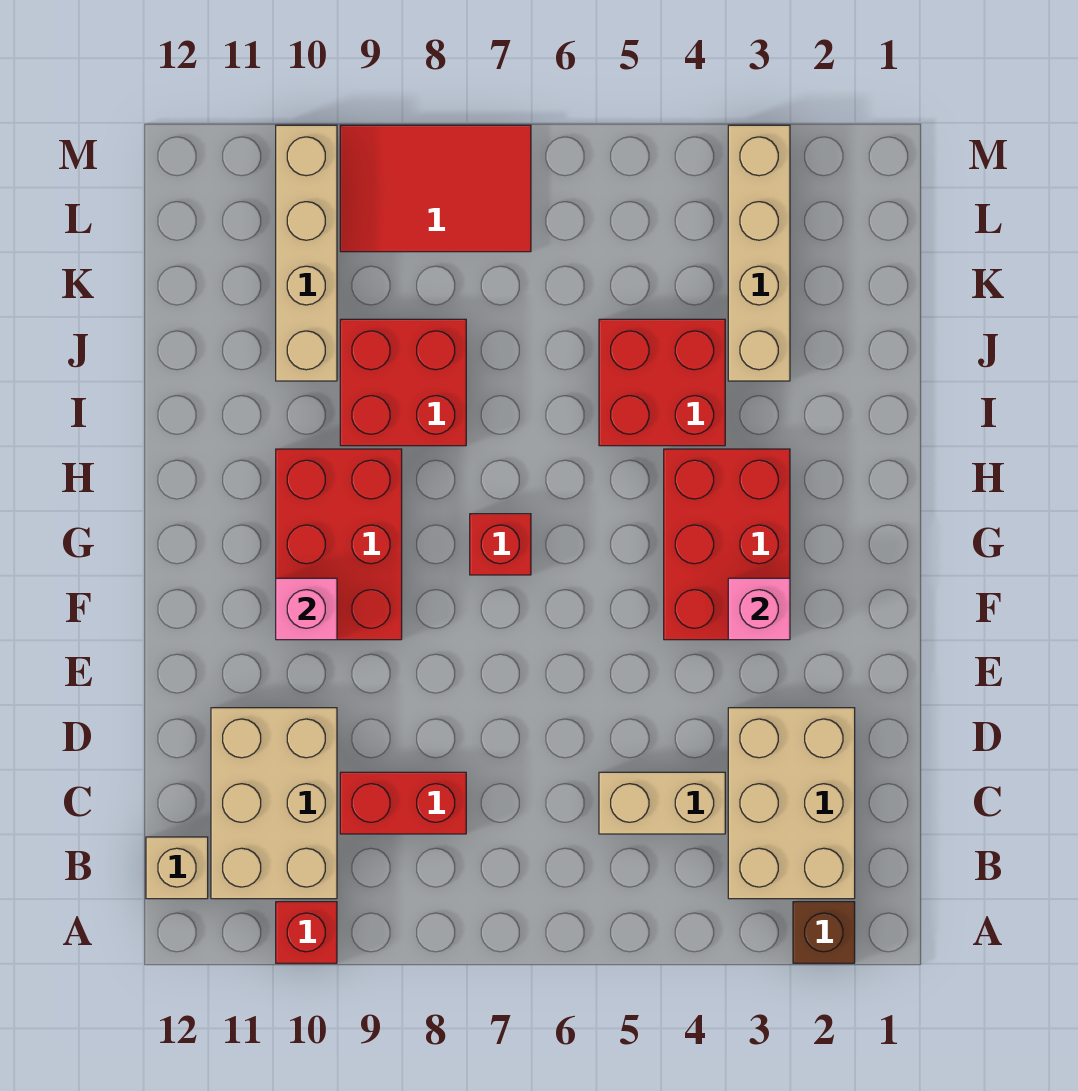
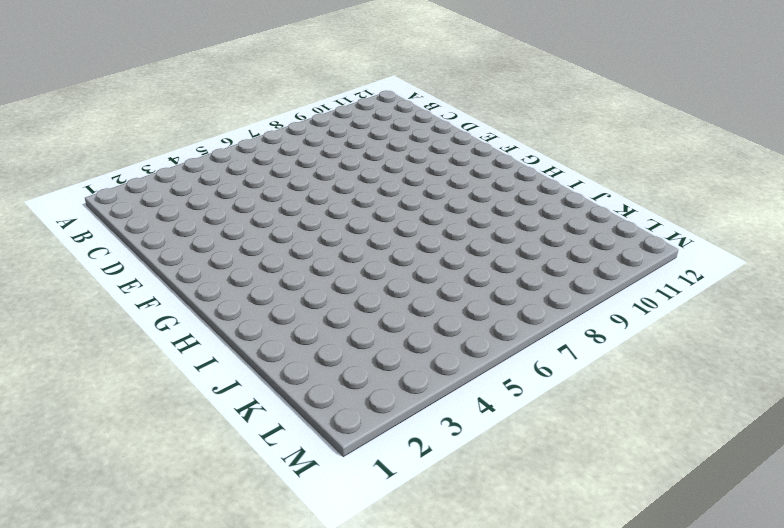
none -> brown 1x1 brick [793,902,855,963]
none -> red 1x1 brick [276,902,337,963]
none -> tan 2x3 brick [728,708,855,899]

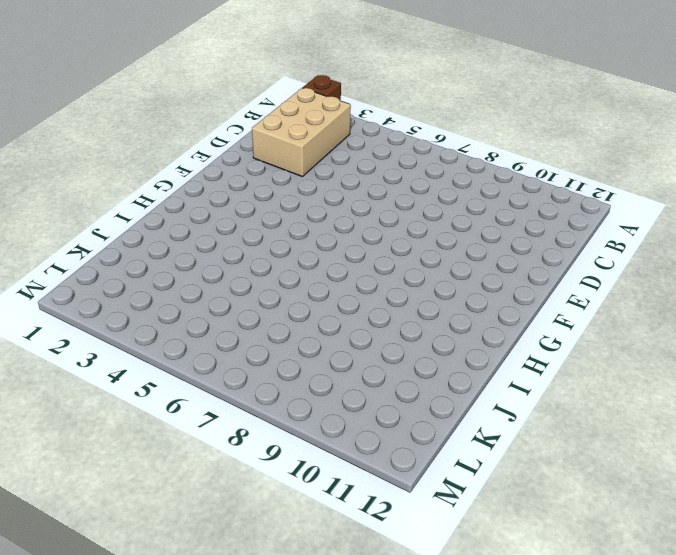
none -> red 1x1 brick [276,902,337,963]
none -> tan 2x3 brick [211,708,337,899]
none -> tan 1x1 brick [146,837,208,899]

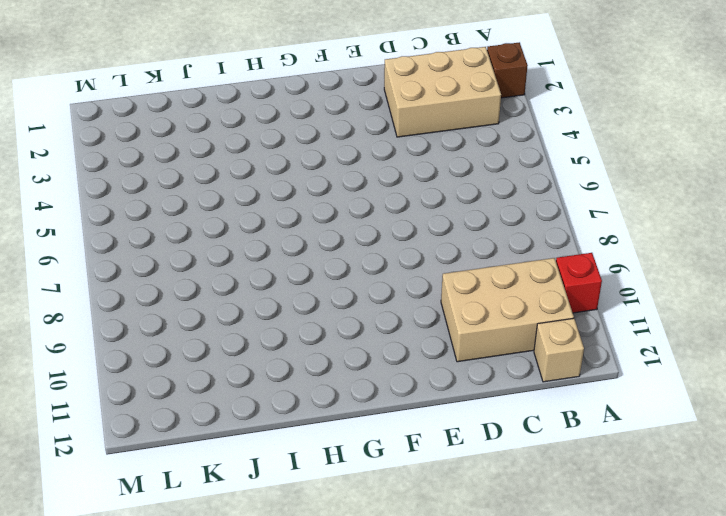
none -> tan 1x2 brick [599,772,725,834]
none -> red 1x2 brick [340,772,466,834]
none -> red 2x3 brick [664,449,790,640]

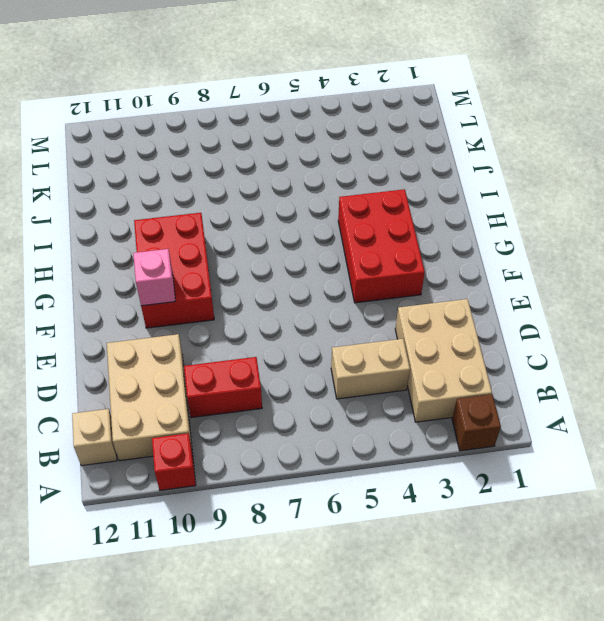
none -> red 1x1 brick [470,514,531,575]
none -> red 2x2 brick [599,319,725,446]
none -> red 2x2 brick [340,319,466,446]

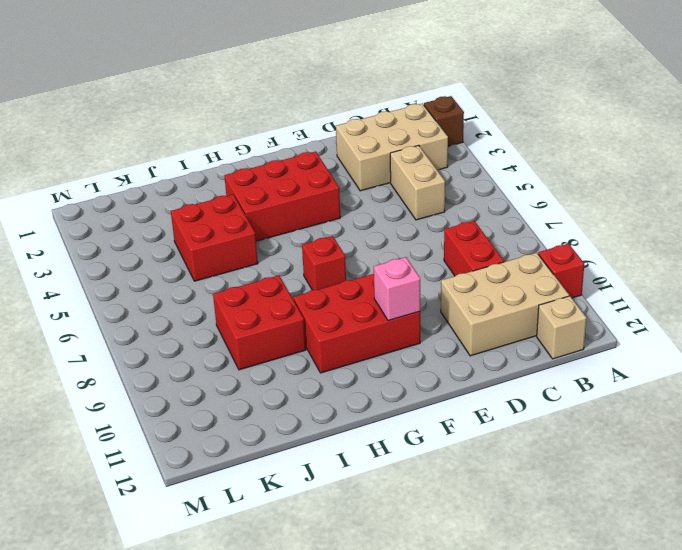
none -> tan 1x4 brick [728,125,790,381]
none -> tan 1x4 brick [276,125,337,381]
none -> red 2x3 tile [340,125,531,252]

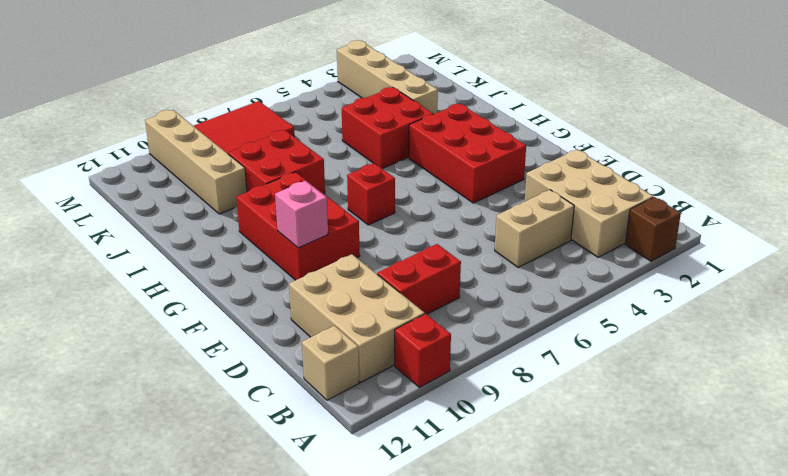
none -> pink 1x1 brick [728,578,790,640]

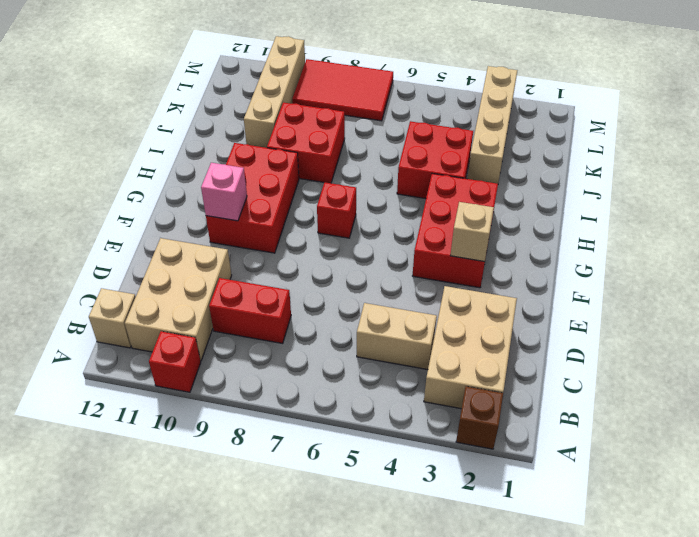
tan 1x1 brick [450,202,494,262] -> pink 1x1 brick [728,578,790,640]

